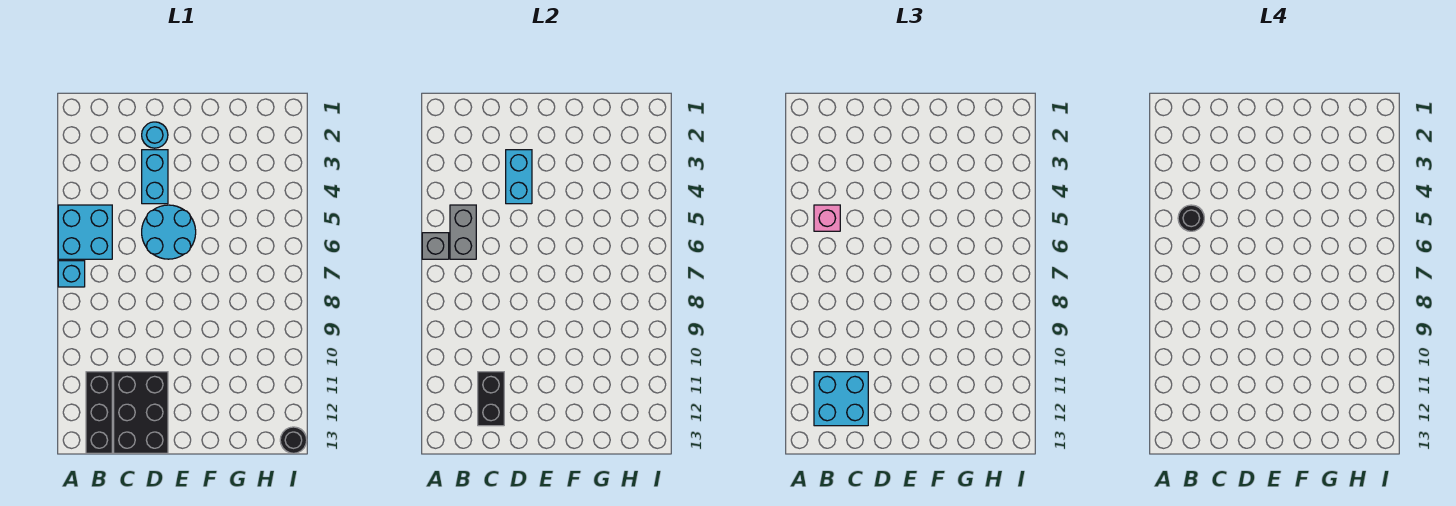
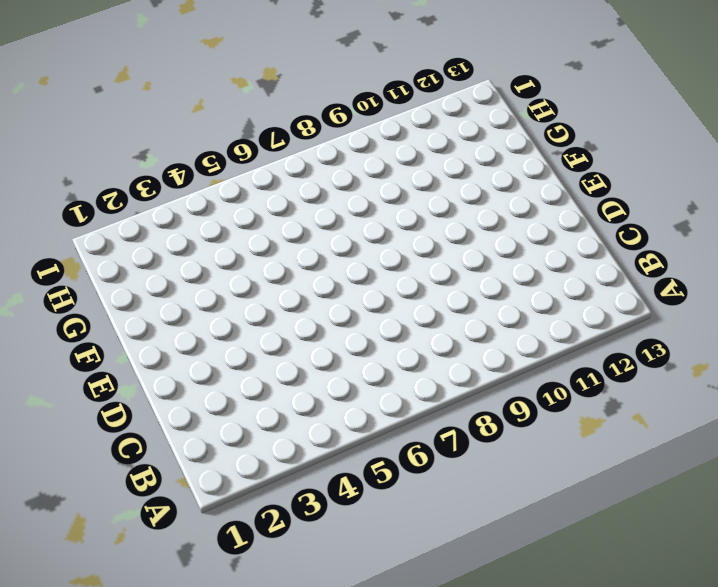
none -> cyan 2x2 brick [58,205,112,259]
none -> cyan 1x1 brick [58,261,85,287]
none -> black 1x3 brick [86,372,112,453]

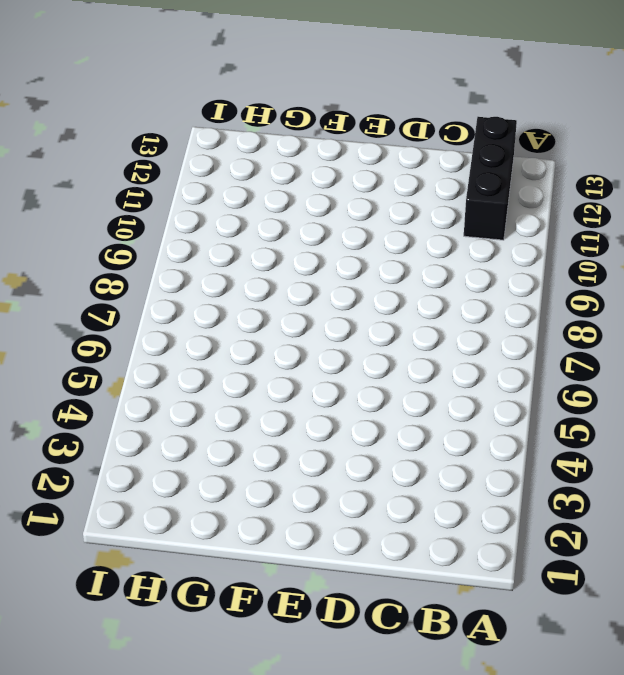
none -> cyan 2x2 brick [58,205,112,259]
none -> cyan 1x1 brick [58,261,85,287]
none -> black 2x3 brick [114,372,168,453]

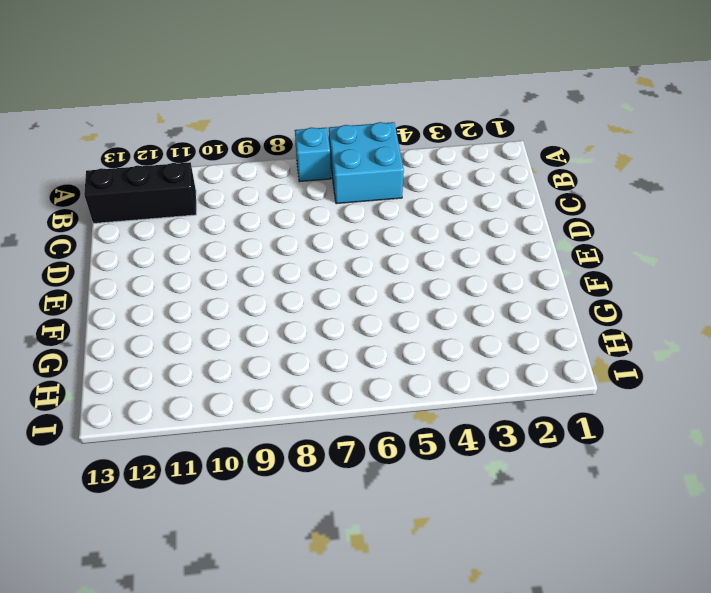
none -> black 2x3 brick [114,372,168,453]
none -> cyan 1x1 round brick [142,122,168,148]
none -> cyan 1x2 brick [142,150,168,204]

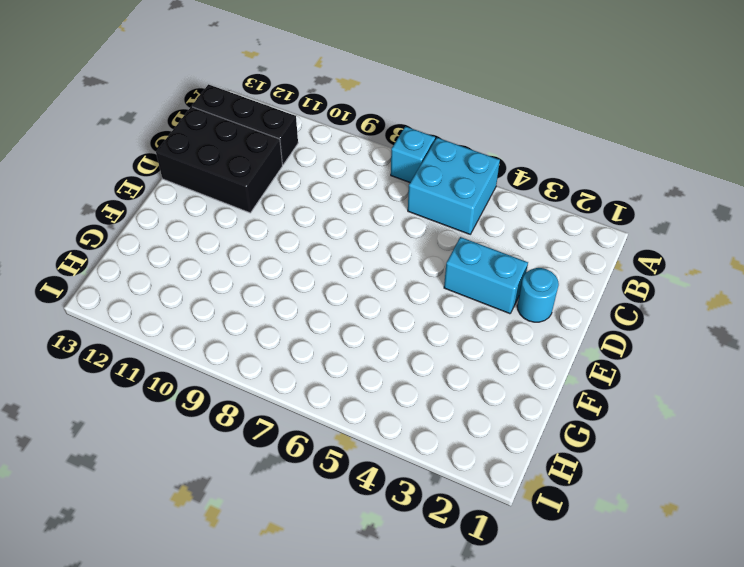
none -> cyan 2x2 round brick [142,205,196,259]
none -> black 1x1 round brick [280,427,307,453]
none -> grey 1x1 brick [422,233,449,259]

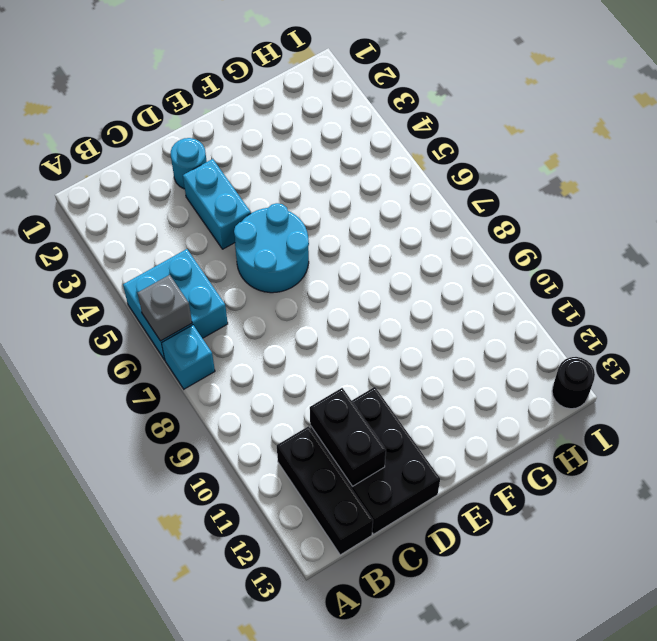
none -> grey 1x2 brick [450,205,476,259]
none -> cyan 1x2 brick [506,150,532,204]
none -> pink 1x1 brick [814,205,840,231]

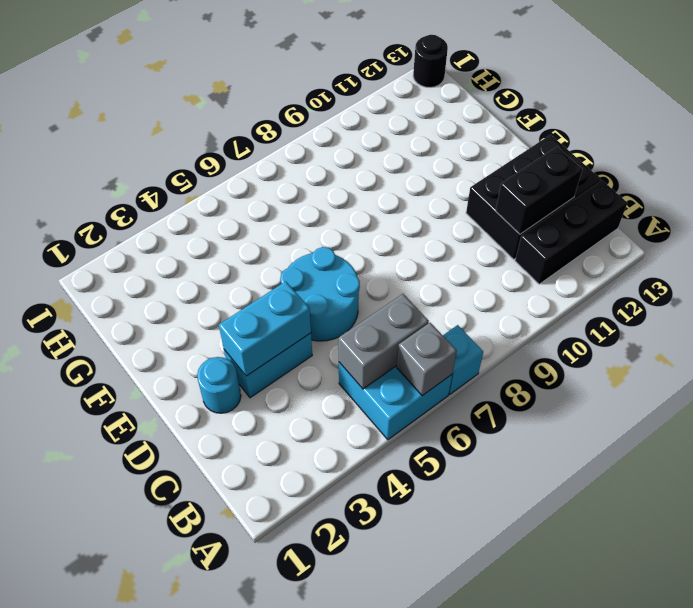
none -> pink 1x1 brick [814,205,840,231]
none -> cyan 2x2 brick [814,372,868,426]
none -> black 1x1 round brick [1178,205,1204,231]

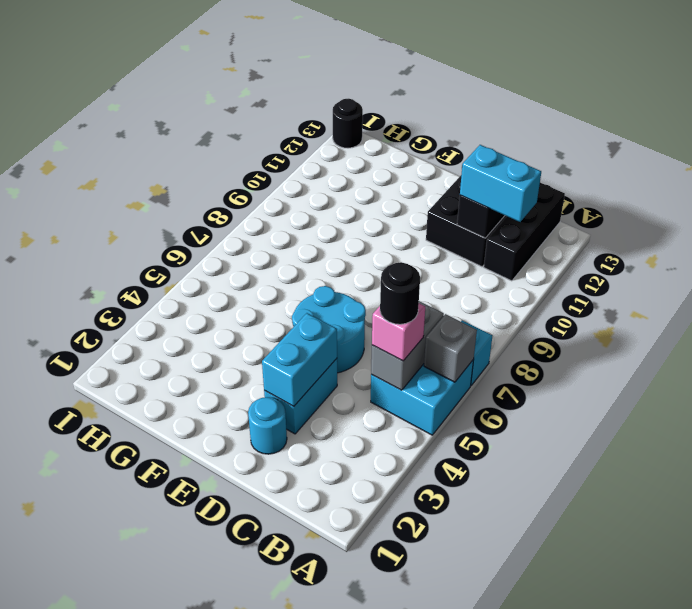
cyan 1x2 brick [460,145,541,222] -> cyan 2x2 brick [814,372,868,426]

